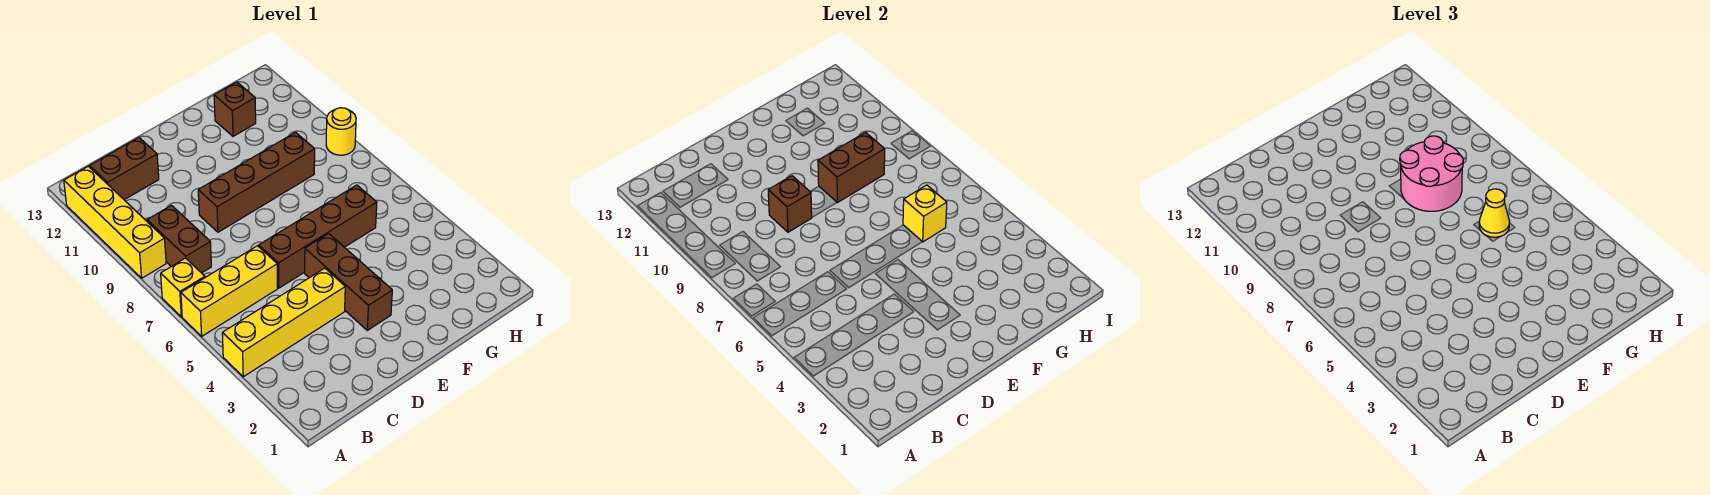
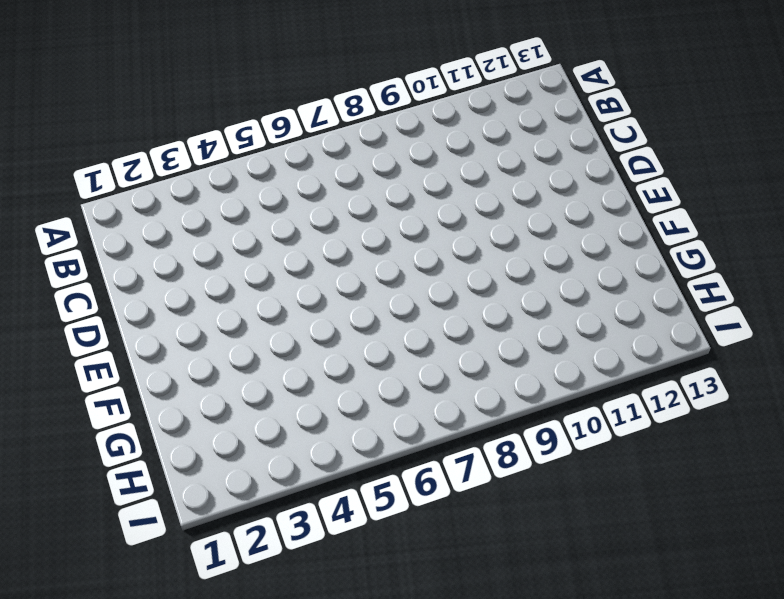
none -> yellow 1x4 brick [222,268,345,377]
none -> yellow 1x3 brick [181,246,277,336]
none -> yellow 1x1 brick [161,258,205,317]

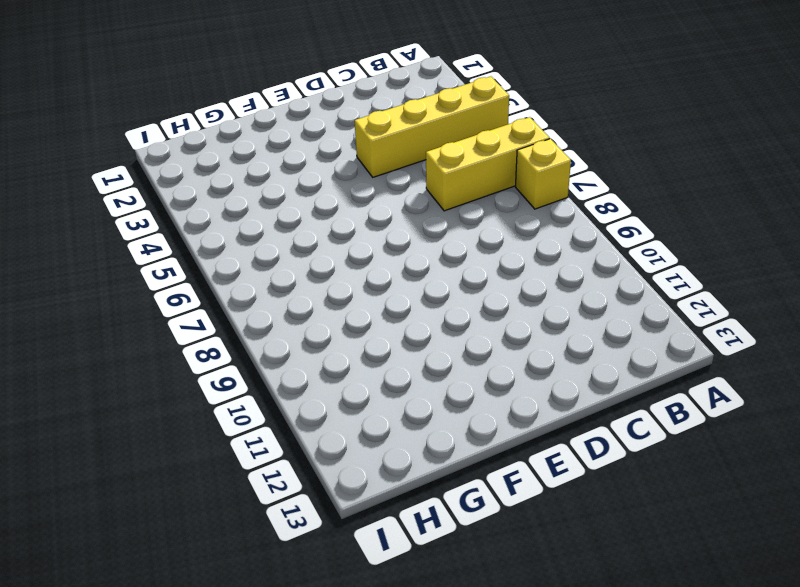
none -> yellow 1x4 brick [64,166,166,278]
none -> brown 1x2 brick [147,205,211,273]
none -> brown 1x2 brick [90,138,159,200]

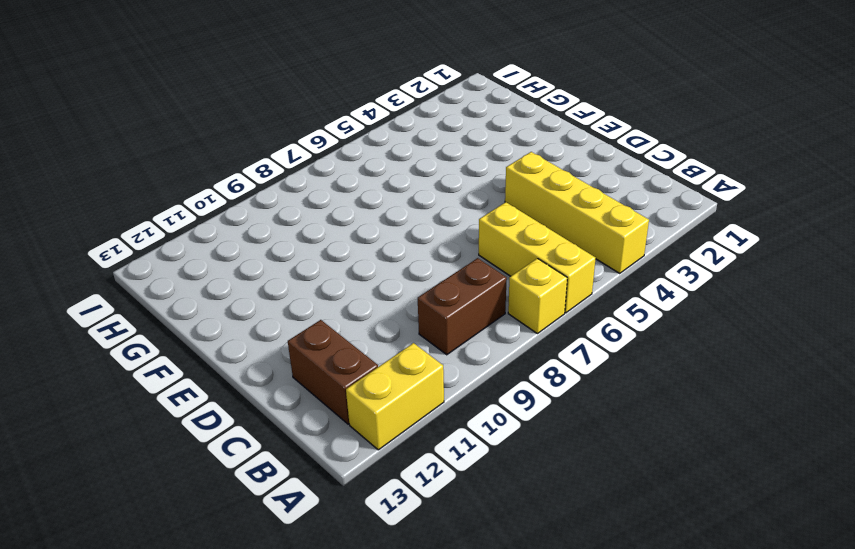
yellow 1x2 brick [346,343,444,450] -> yellow 1x4 brick [64,166,166,278]
none -> brown 1x4 brick [259,185,377,288]
none -> brown 1x4 brick [198,132,315,232]
none -> brown 1x3 brick [305,234,392,330]

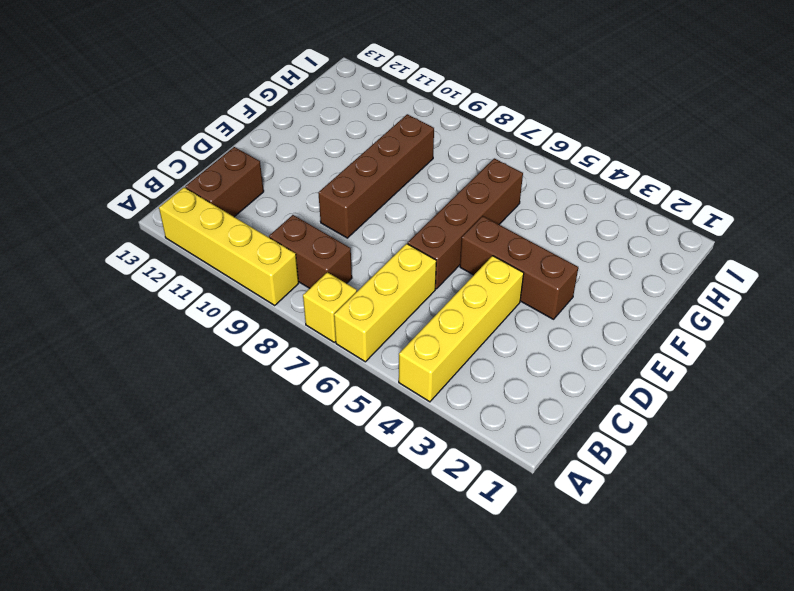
none -> brown 1x1 brick [214,82,256,136]
none -> yellow 1x1 round brick [326,108,356,155]
none -> brown 1x1 brick [768,176,812,232]

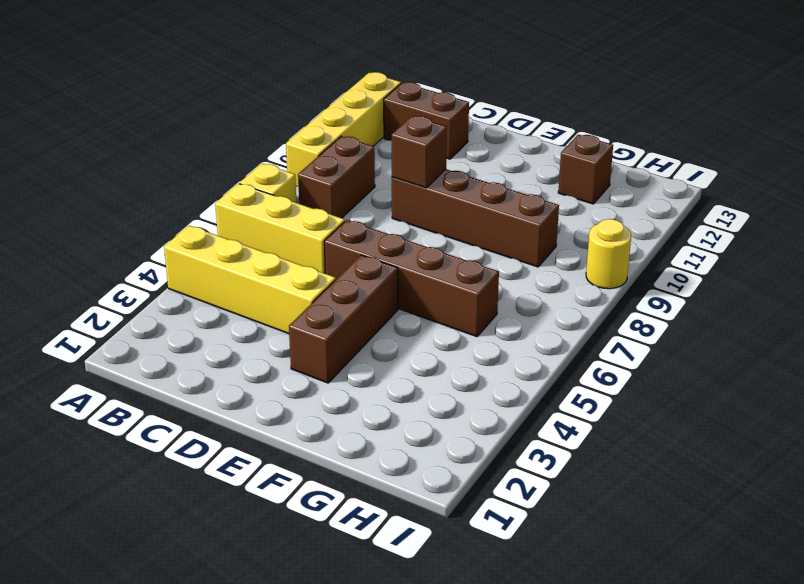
none -> brown 1x2 brick [818,132,885,203]
none -> yellow 1x1 brick [903,185,947,242]
none -> pink 2x2 round brick [1400,136,1463,211]

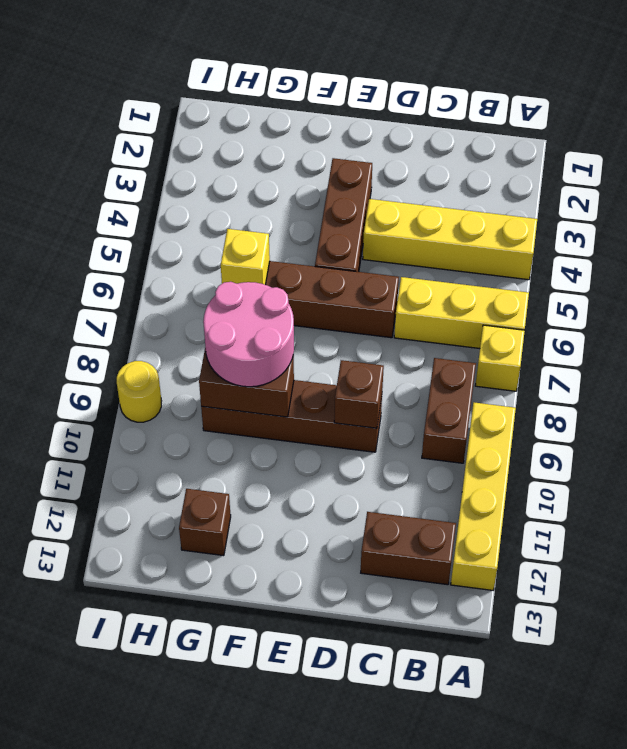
none -> yellow 1x1 cone [1479,189,1510,237]

